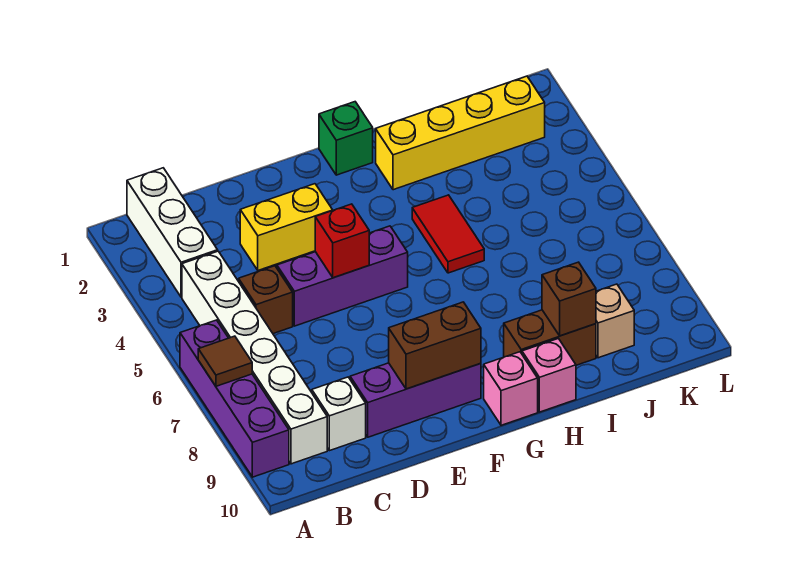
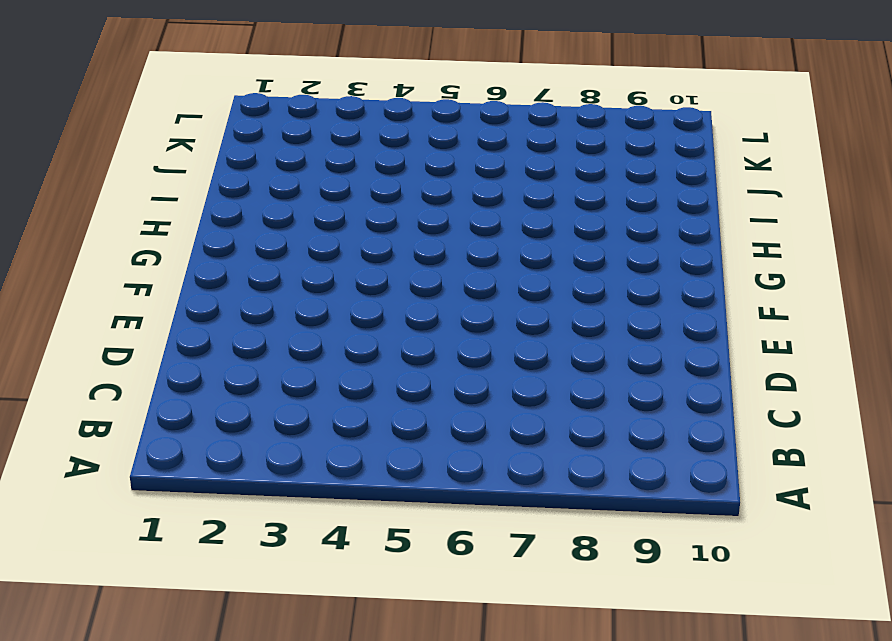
none -> purple 1x4 brick [180,320,289,477]
none -> white 1x3 brick [127,168,218,297]
none -> white 1x6 brick [182,251,327,464]

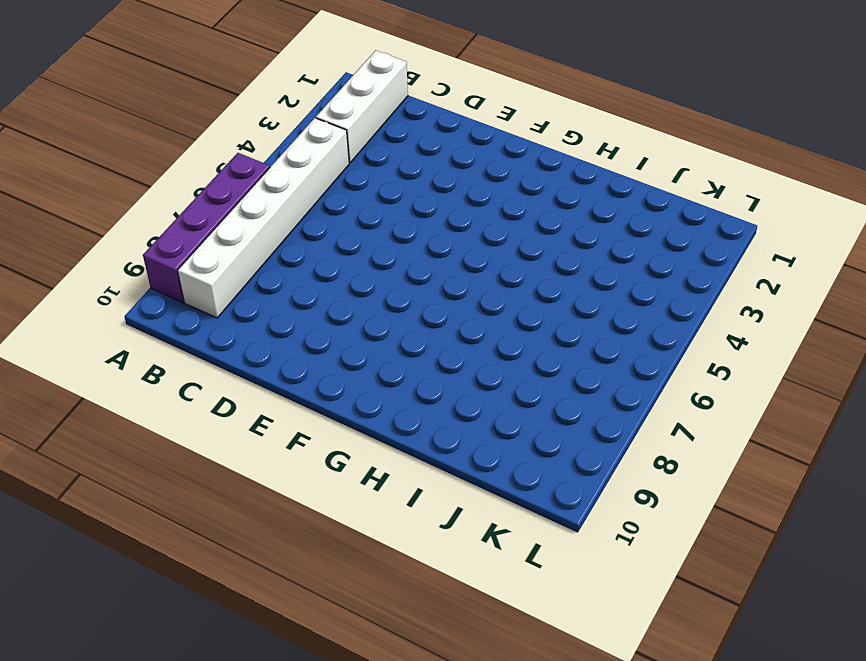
none -> brown 1x1 brick [239,266,293,334]
none -> white 1x1 brick [312,377,366,451]
none -> yellow 1x2 brick [240,184,333,270]

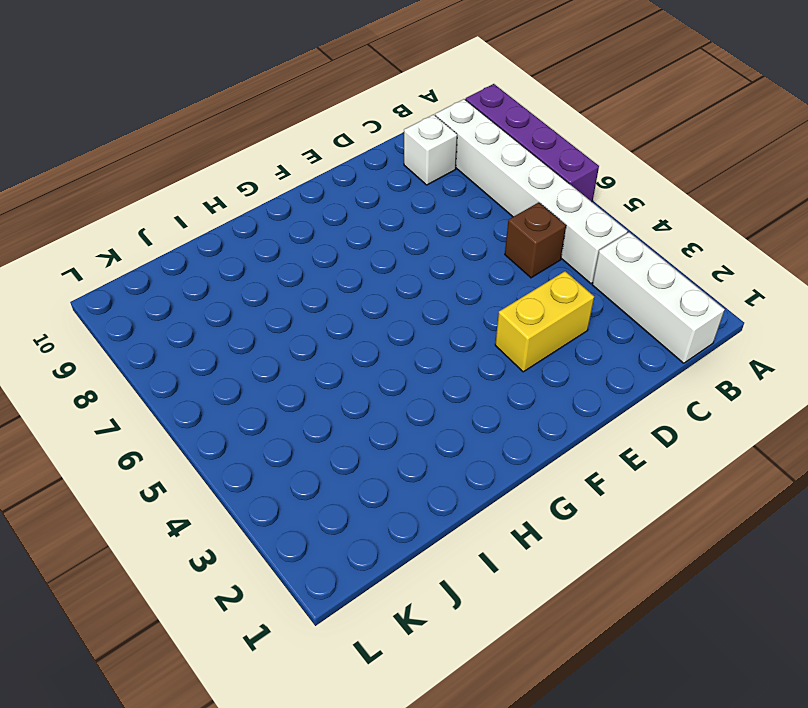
none -> purple 1x3 brick [277,226,408,326]
none -> purple 1x3 brick [350,363,481,437]
none -> green 1x1 brick [319,102,373,175]

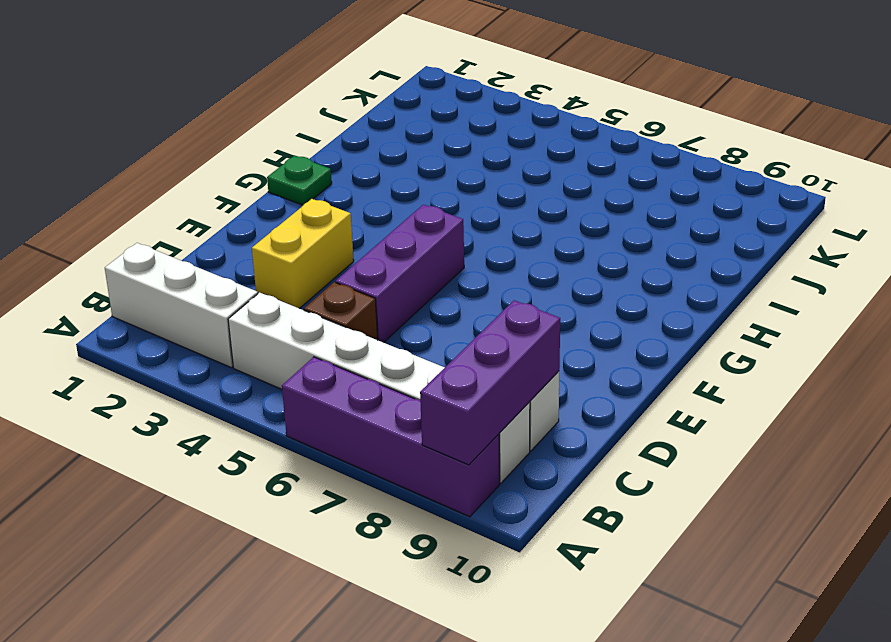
purple 1x3 brick [420,300,560,465] -> purple 1x3 brick moved to [350,363,481,437]
green 1x1 plate [267,156,332,205] -> green 1x1 brick [319,102,373,175]
none -> pink 1x1 brick [484,352,538,425]
none -> yellow 1x4 brick [376,76,545,190]
none -> red 1x2 tile [412,195,484,273]

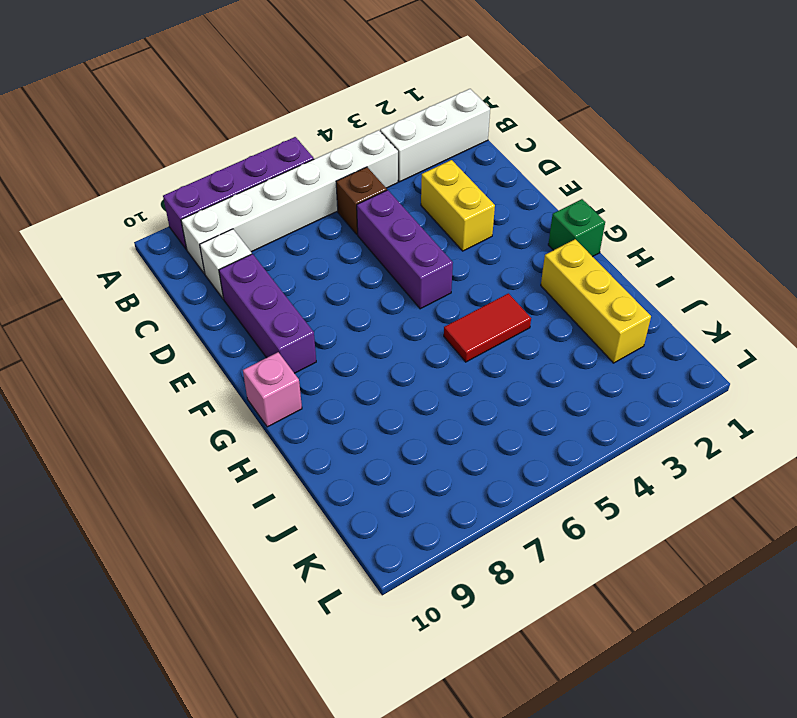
yellow 1x3 brick [541,239,651,363] -> yellow 1x4 brick [376,76,545,190]
none -> brown 1x2 brick [504,310,596,365]
none -> pink 1x1 brick [522,338,576,412]
none -> tan 1x1 brick [596,284,634,358]

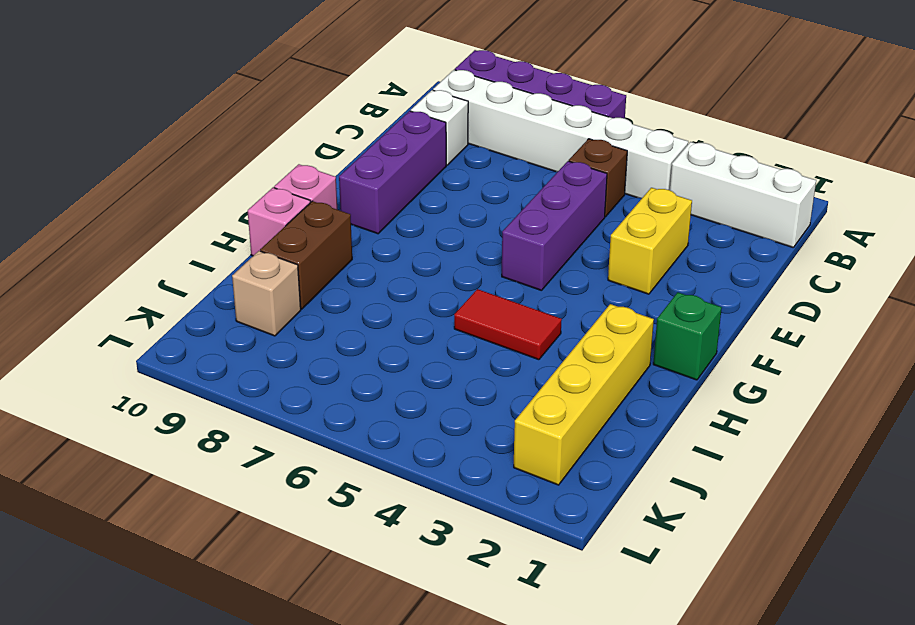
none -> brown 1x1 tile [198,336,252,386]
none -> red 1x1 brick [315,204,369,278]
none -> brown 1x2 brick [389,302,481,389]

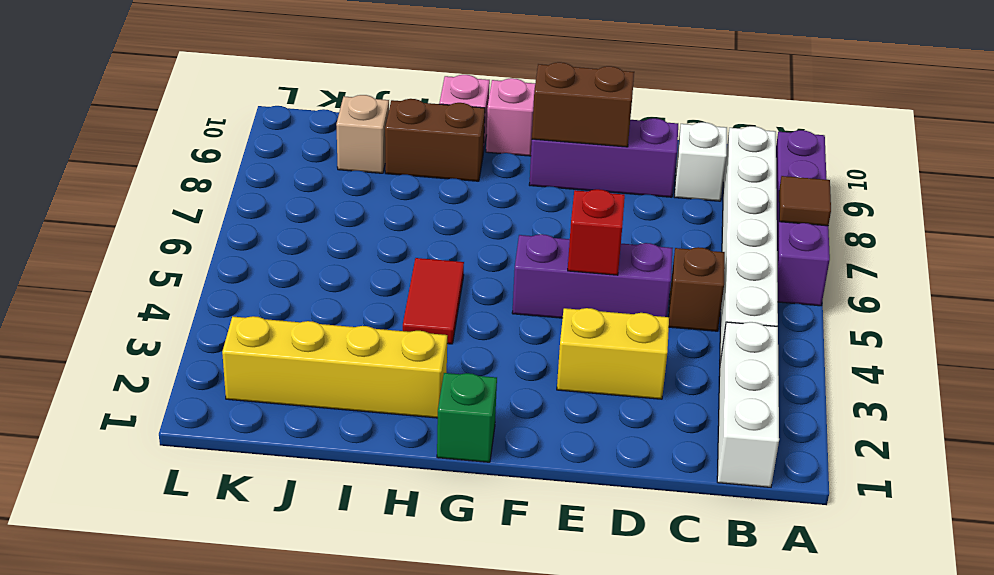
none -> brown 1x1 brick [542,262,596,336]

